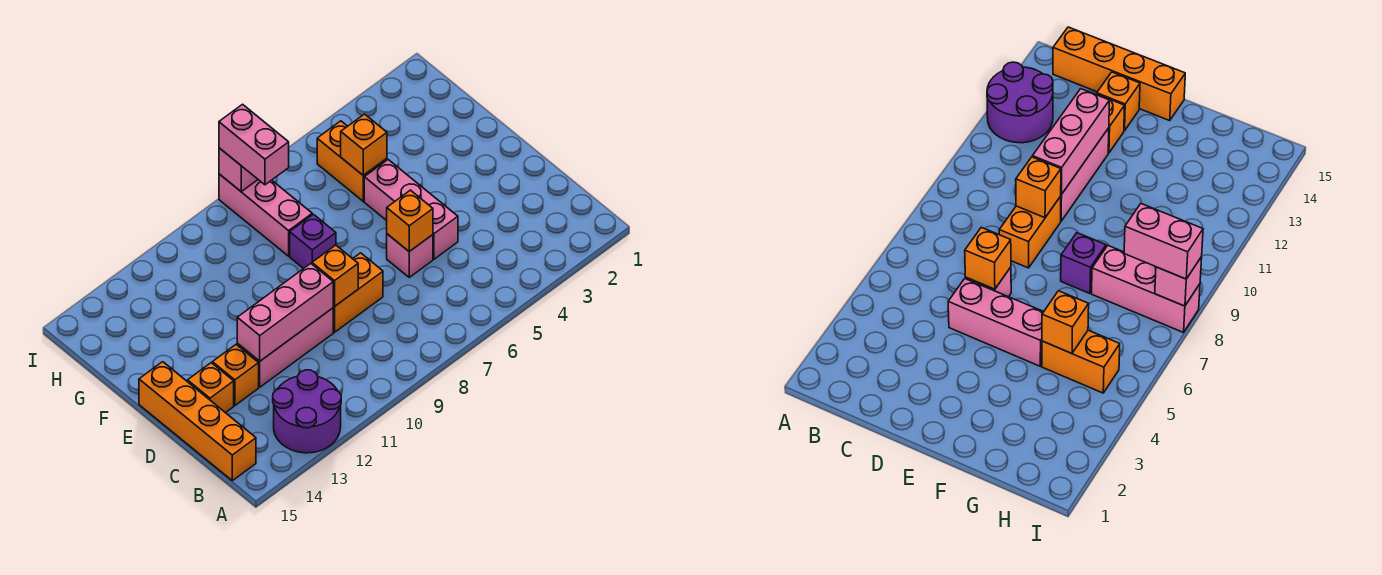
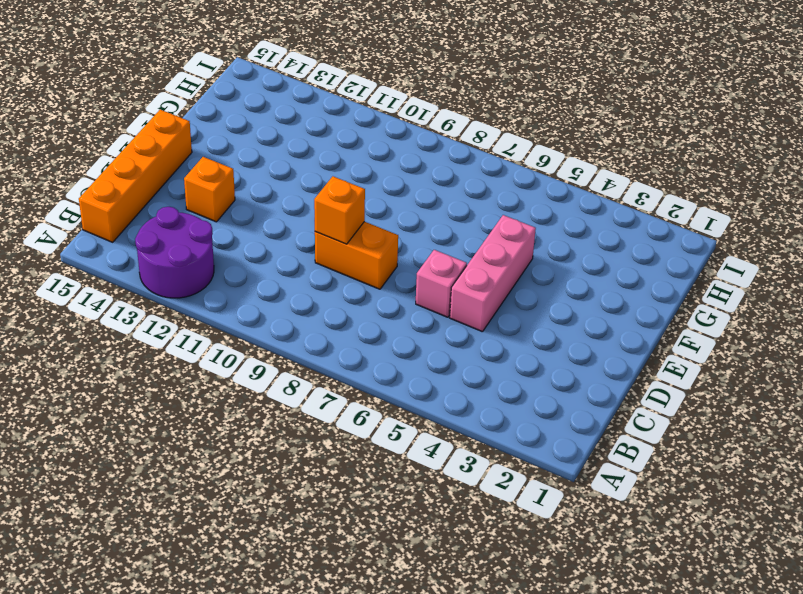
none -> pink 1x3 brick [237,308,333,387]
none -> orange 1x1 brick [188,363,234,413]
none -> purple 1x1 brick [290,214,336,269]

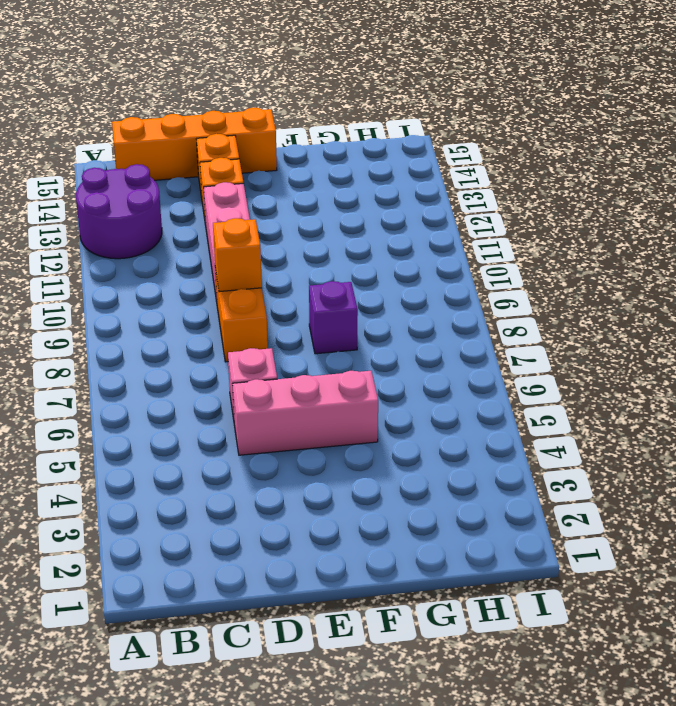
none -> orange 1x2 brick [317,121,387,201]
none -> pink 1x3 brick [219,174,312,256]
none -> orange 1x1 brick [387,190,433,252]

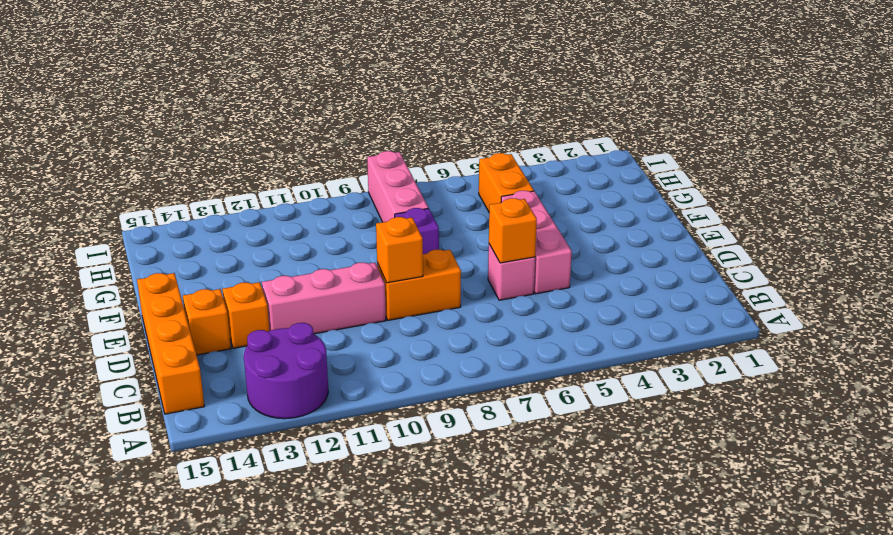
none -> pink 1x3 brick [237,264,333,361]
none -> orange 1x1 brick [341,114,387,175]
none -> pink 1x1 brick [219,148,258,191]

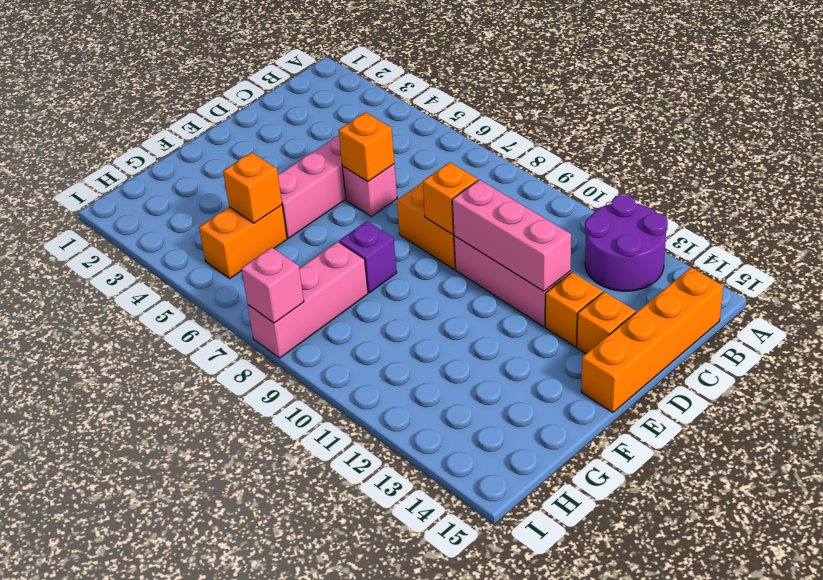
none -> pink 1x2 brick [219,104,289,185]

